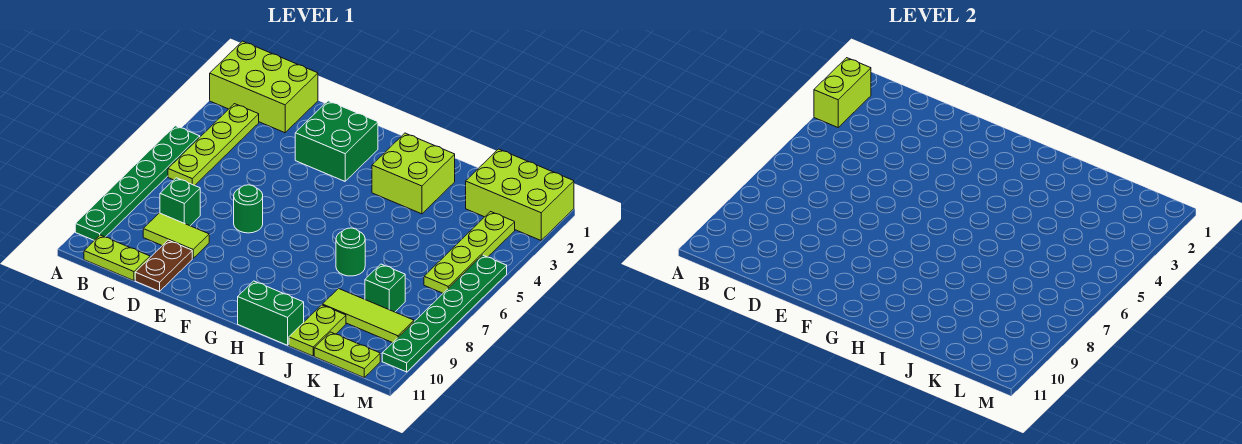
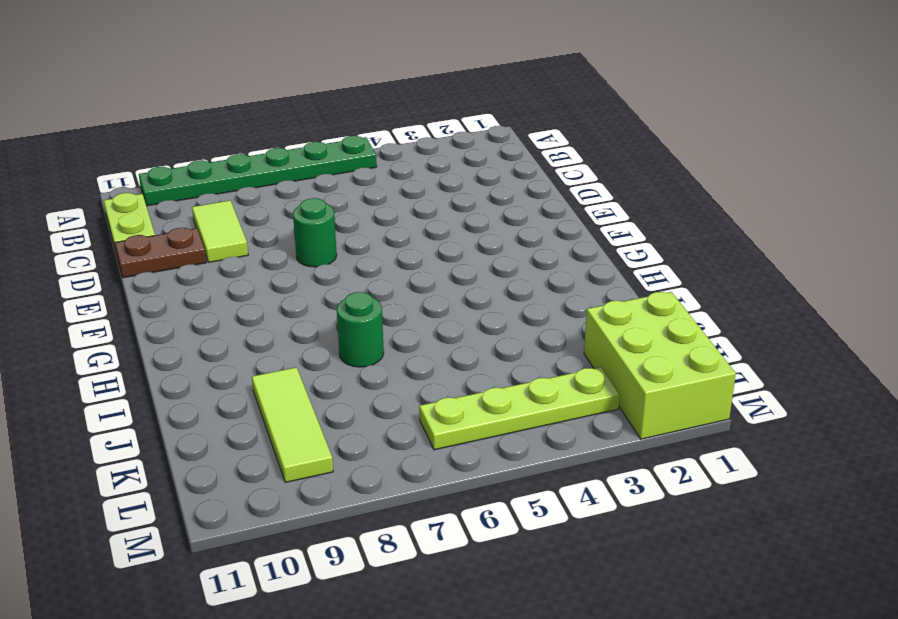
none -> lime 2x3 brick [210,41,318,133]
none -> lime 1x4 plate [168,104,259,185]
none -> green 1x1 brick [160,178,200,226]

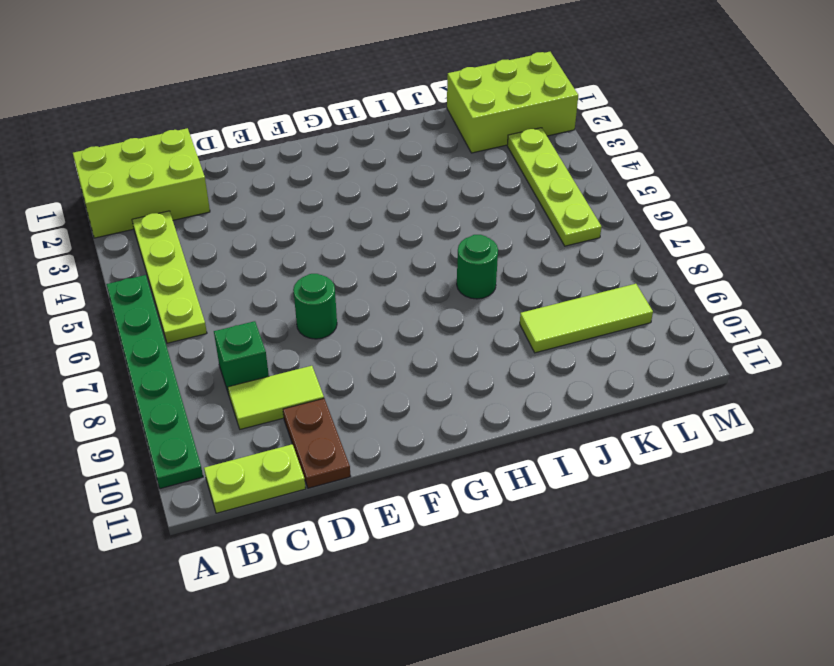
none -> green 2x2 brick [295,101,378,181]
none -> lime 2x2 brick [372,133,455,214]
none -> green 1x2 brick [238,281,304,345]

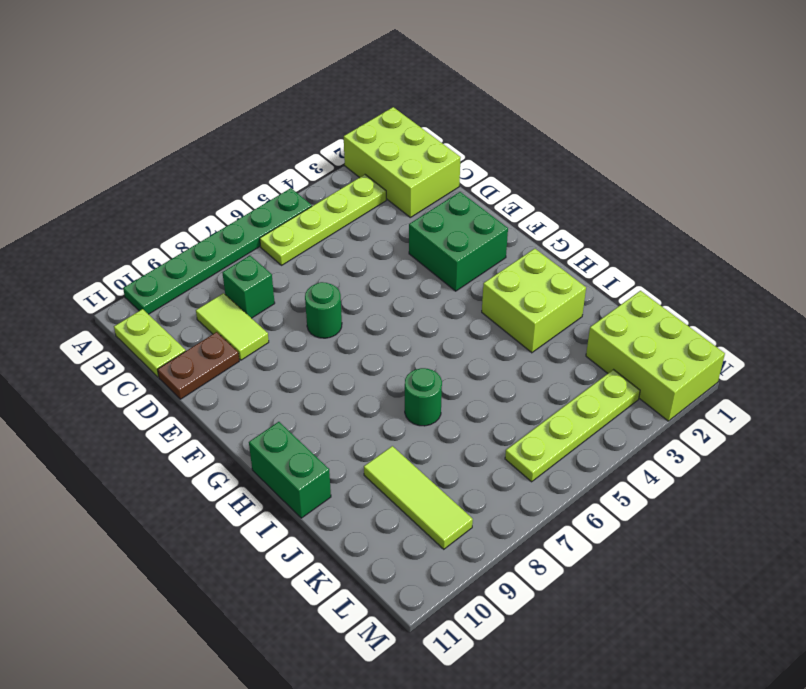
none -> lime 1x2 plate [289,305,346,356]
none -> green 1x1 brick [365,264,405,312]
none -> lime 1x2 plate [314,332,380,377]

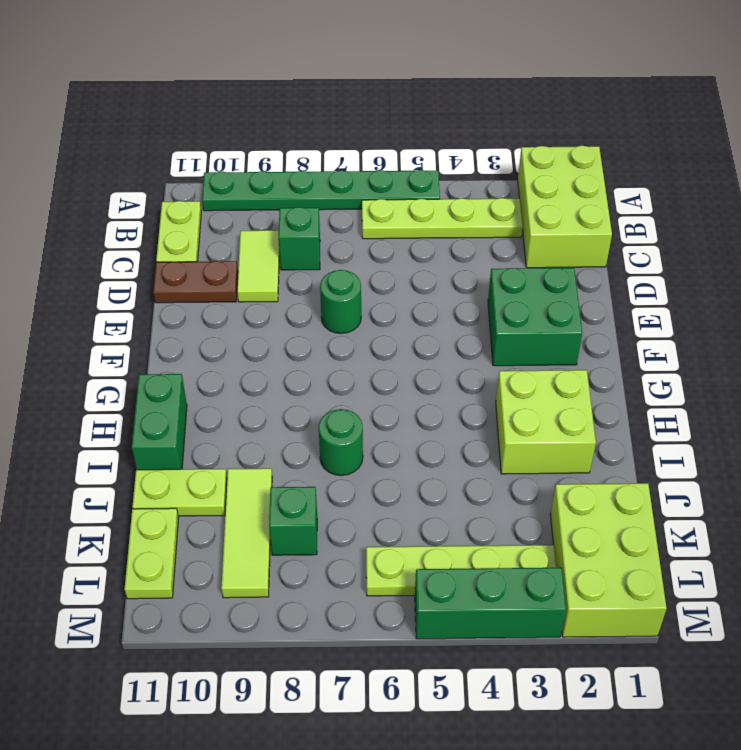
green 1x3 brick [415,568,566,639] -> green 1x6 plate [382,255,507,372]
none -> lime 1x2 brick [814,58,871,127]

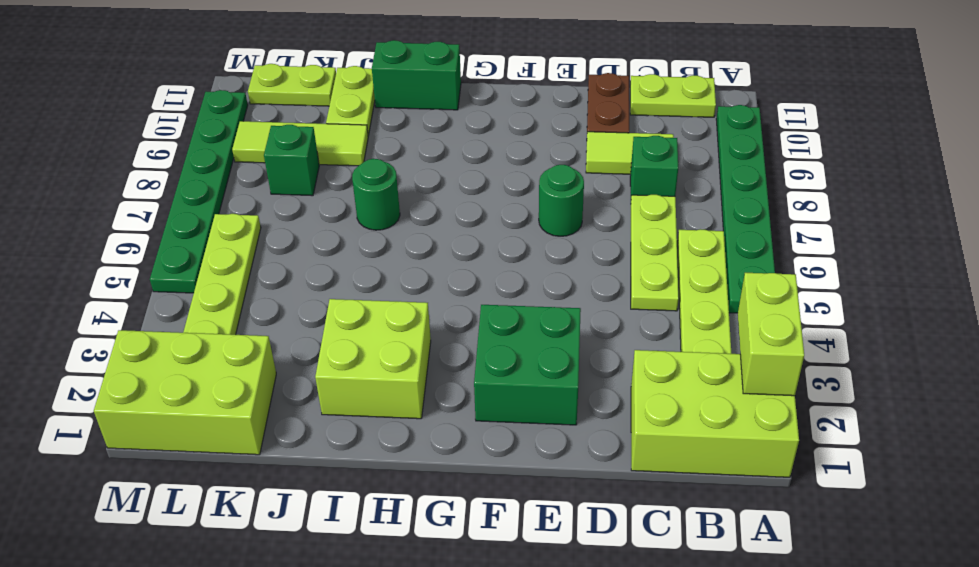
lime 1x3 plate [631,195,679,311] -> none

